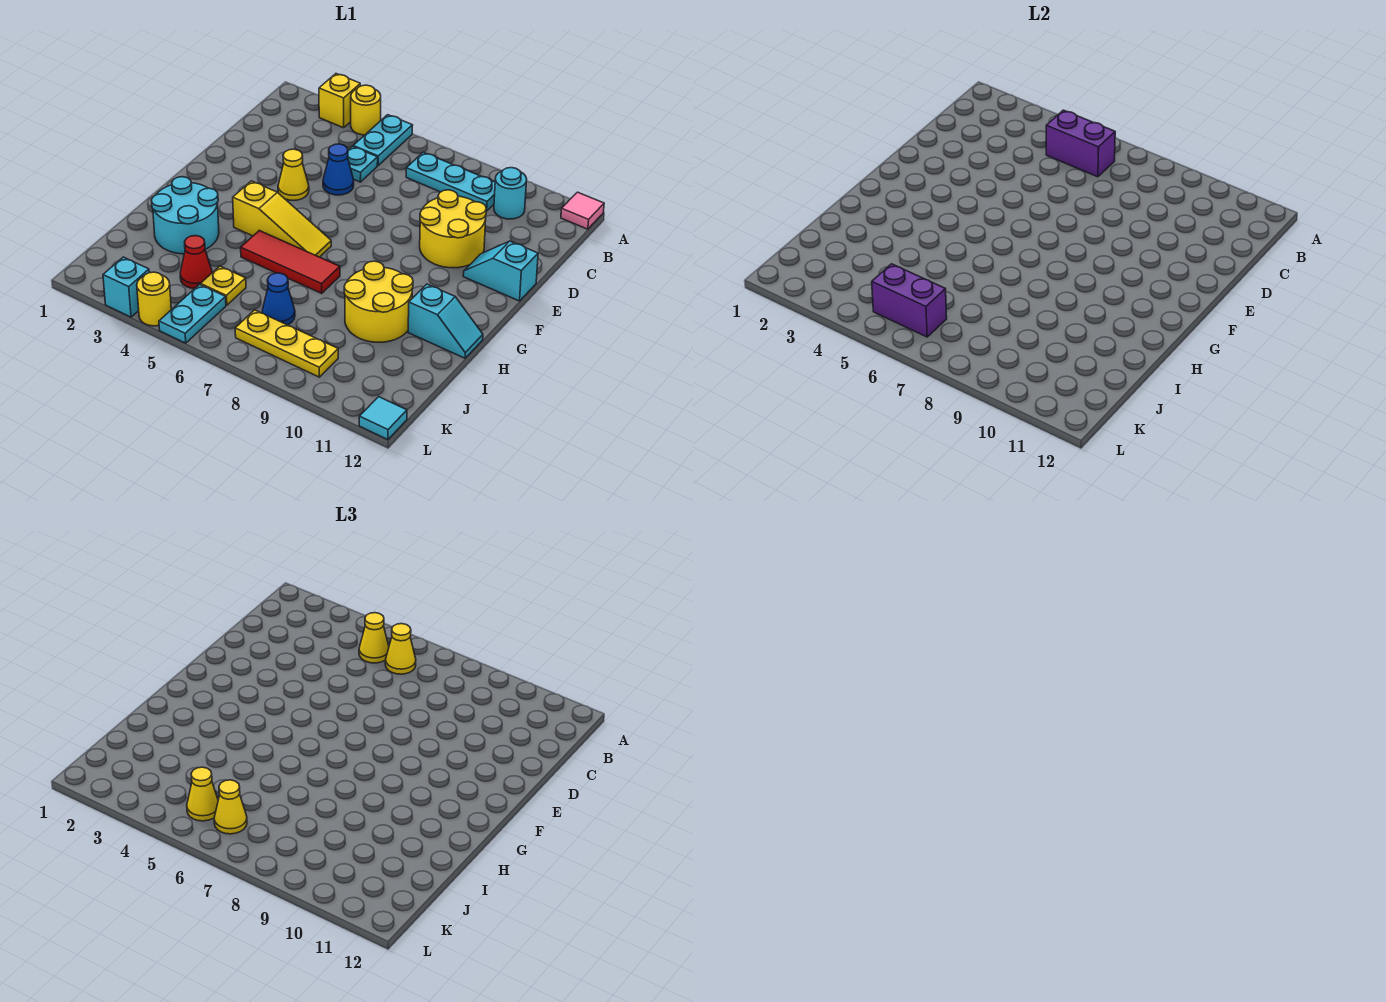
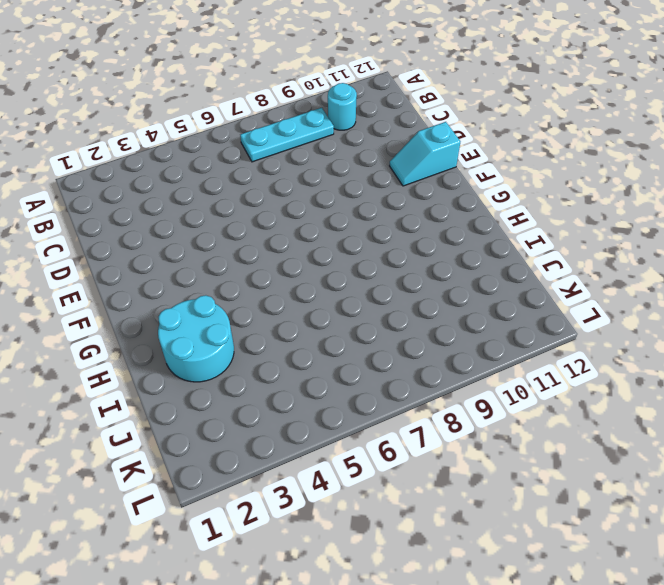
none -> yellow 1x1 brick [319,74,360,128]
none -> yellow 1x1 round brick [351,85,381,135]
none -> cyan 1x2 plate [353,115,413,165]
none -> pink 1x1 tile [561,192,604,229]

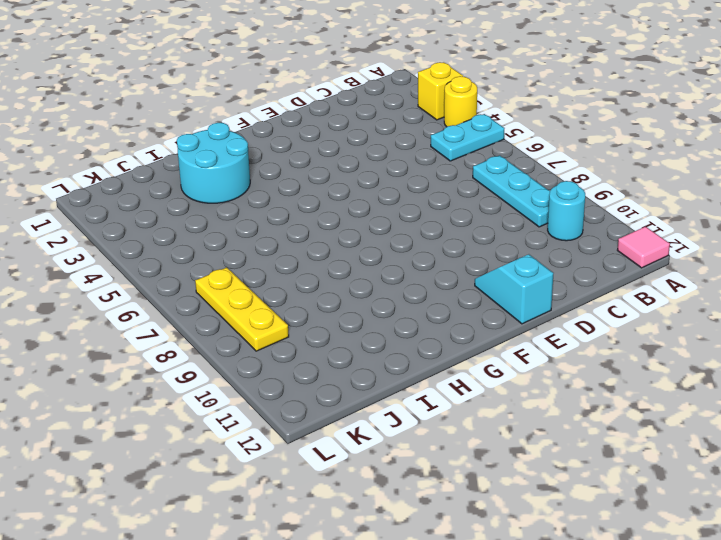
none -> cyan 1x1 plate [348,146,378,182]
none -> blue 1x1 cone [323,144,354,195]
none -> yellow 2x2 round brick [420,190,486,268]
none -> yellow 1x1 cone [278,149,309,201]

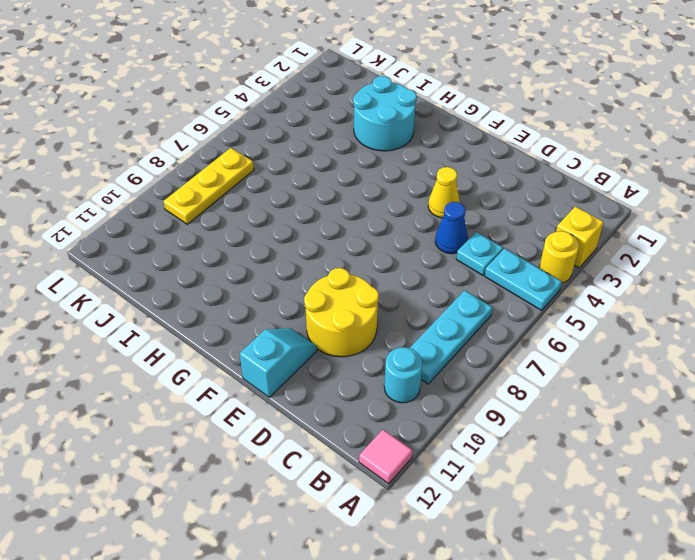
none -> yellow 1x3 slope [233,181,331,257]
none -> red 1x3 tile [241,230,340,293]
none -> yellow 2x2 round brick [344,261,413,342]
none -> cyan 1x2 slope [408,284,483,358]

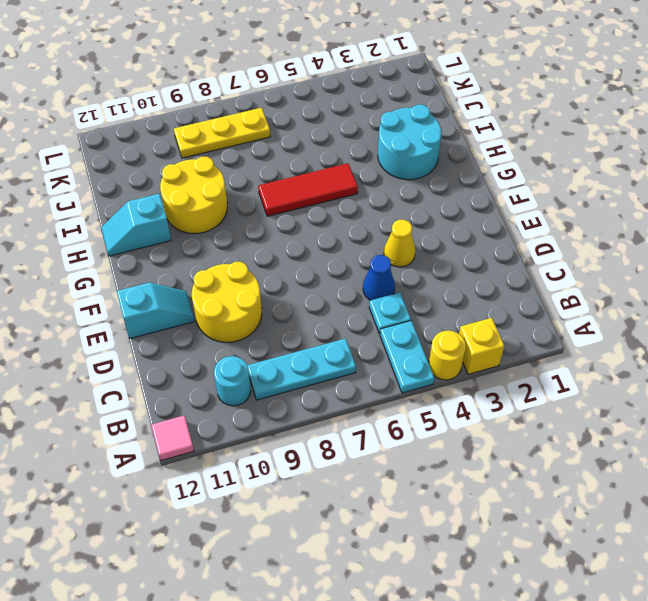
none -> yellow 1x3 slope [233,181,331,257]
none -> red 1x1 cone [180,236,212,288]
none -> yellow 1x1 plate [201,266,246,305]
none -> blue 1x1 cone [262,273,295,325]

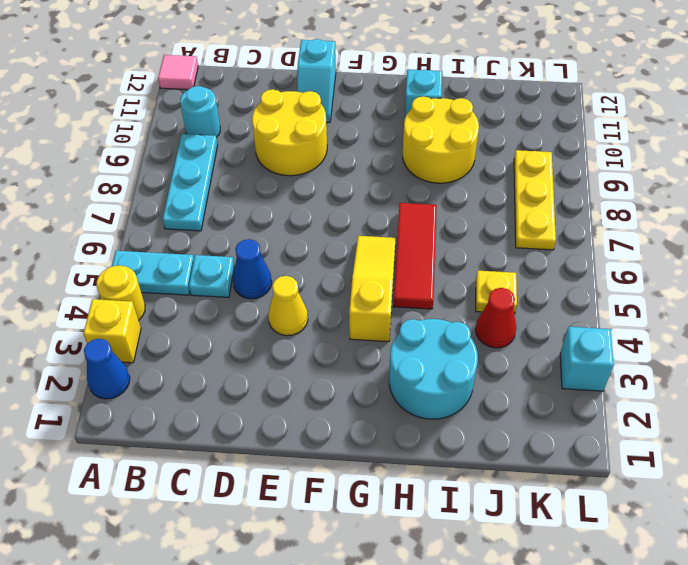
blue 1x1 cone [84,339,130,399] -> blue 1x1 cone moved to [262,273,295,325]
none -> cyan 1x2 plate [159,284,226,343]
none -> yellow 1x1 round brick [137,272,171,326]
none -> cyan 1x1 tile [359,397,407,440]
none -> purple 1x2 brick [1046,110,1115,177]

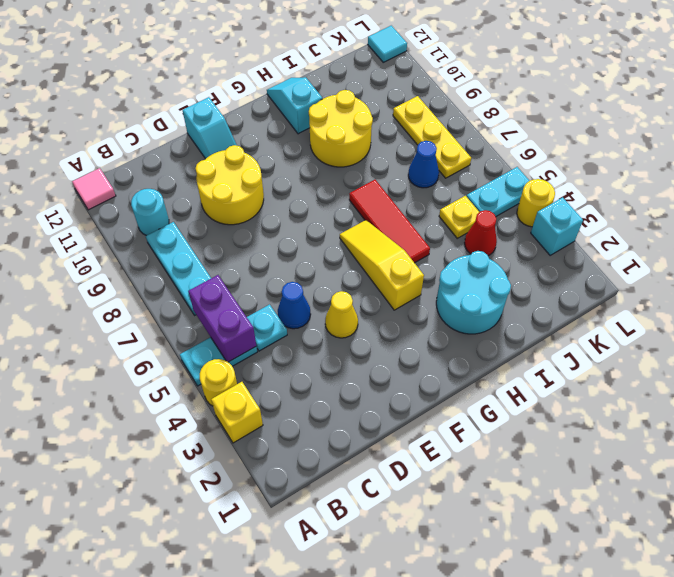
none -> purple 1x2 brick [872,264,947,337]
none -> yellow 1x1 cone [359,613,389,663]
none -> yellow 1x1 cone [385,624,416,674]
none -> yellow 1x1 cone [187,767,218,821]

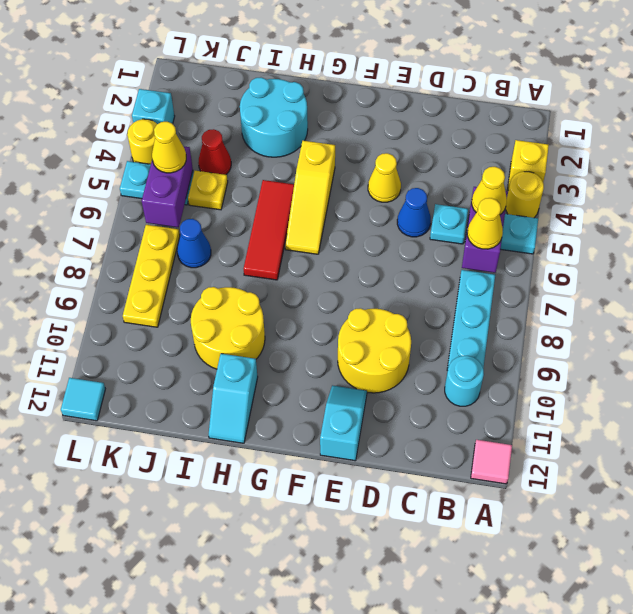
none -> yellow 1x1 cone [214,780,247,834]

